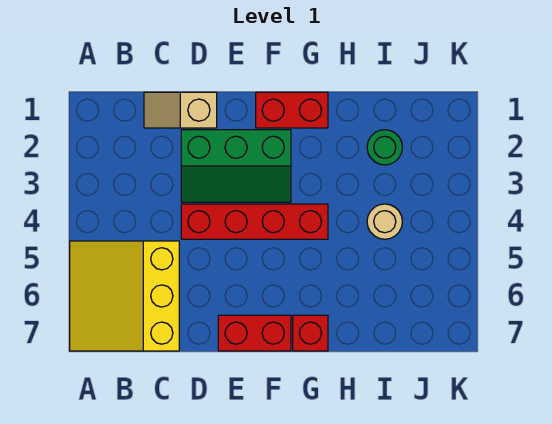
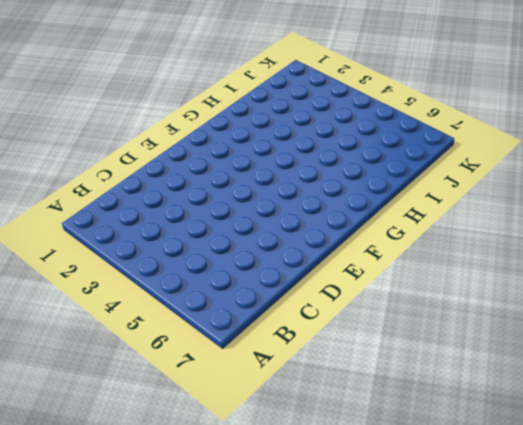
none -> yellow 3x3 slope [70,241,179,351]
none -> tan 1x2 slope [144,92,217,128]

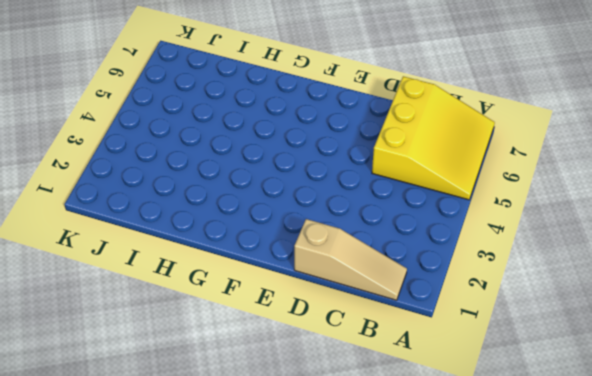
tan 1x3 slope [294,219,407,300] -> tan 1x2 slope [144,92,217,128]
none -> green 2x3 slope [181,130,291,202]
none -> red 1x4 brick [181,204,328,239]

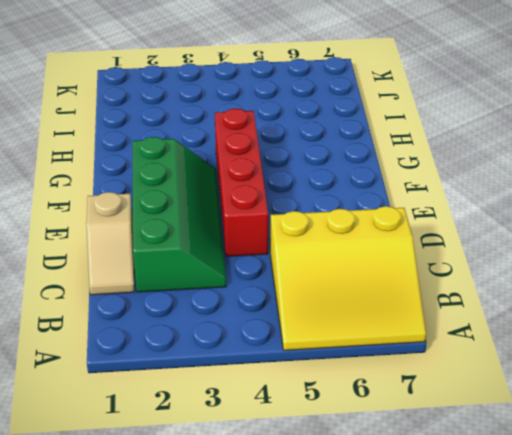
green 2x4 slope [132,137,226,292] -> green 2x3 slope [181,130,291,202]
none -> red 1x2 brick [218,315,291,351]
none -> red 1x2 brick [256,92,328,128]

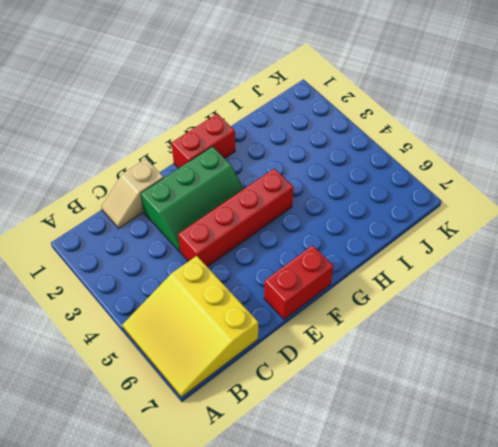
none -> red 1x1 brick [293,315,328,351]
none -> green 1x1 round brick [367,130,402,165]

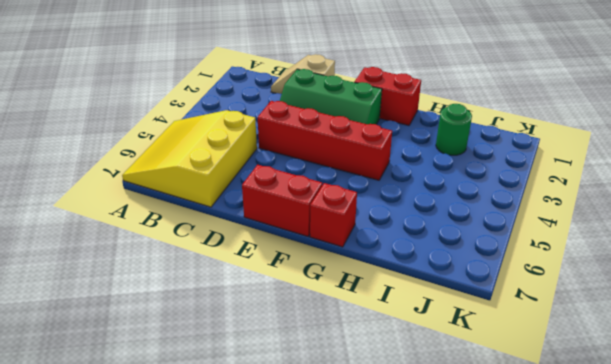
none -> tan 1x1 round brick [367,204,402,239]

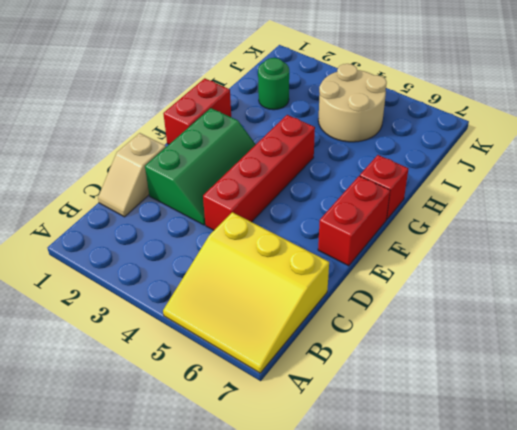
tan 2x2 round brick [318,64,387,142] -> tan 1x1 round brick [367,204,402,239]

